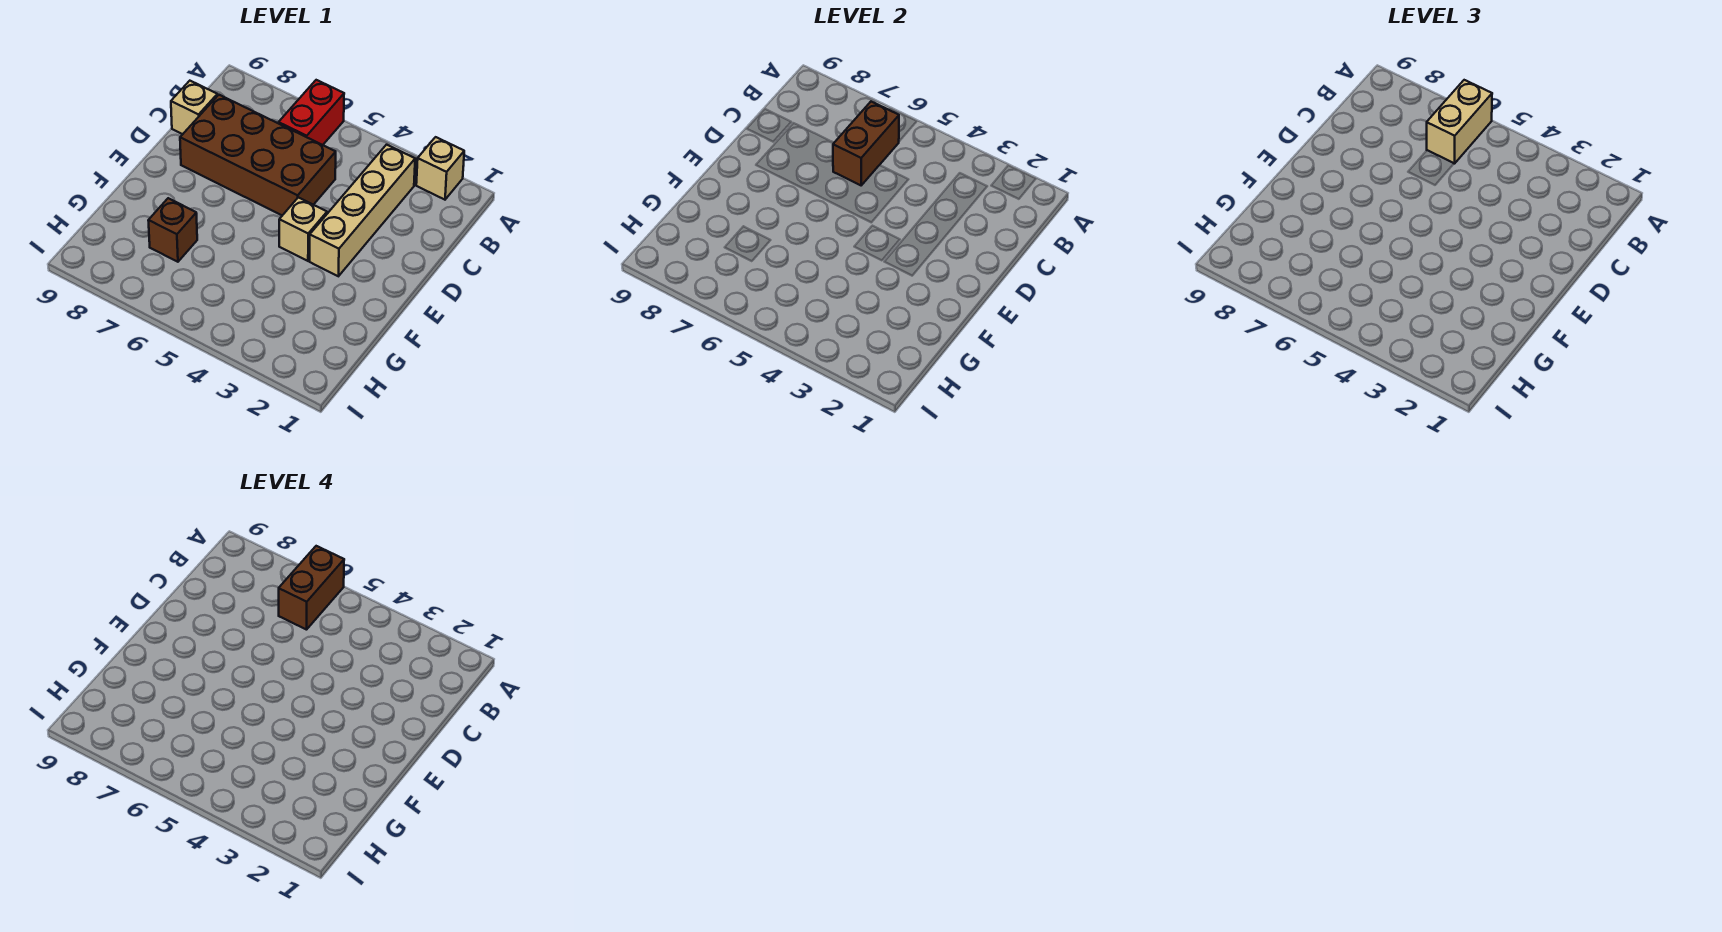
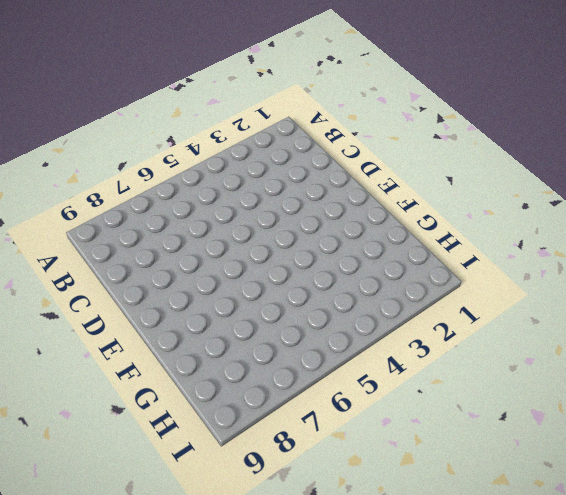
none -> tan 1x1 brick [416,137,464,200]
none -> red 1x2 brick [279,80,344,145]

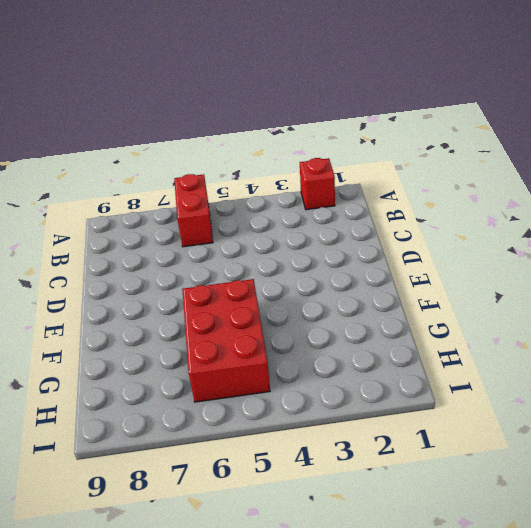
red 1x1 brick [300,158,335,210] -> tan 1x1 brick [416,137,464,200]
red 2x3 brick [182,279,270,402] -> none
none -> tan 1x4 brick [310,145,415,276]
none -> brown 2x4 brick [180,95,336,215]

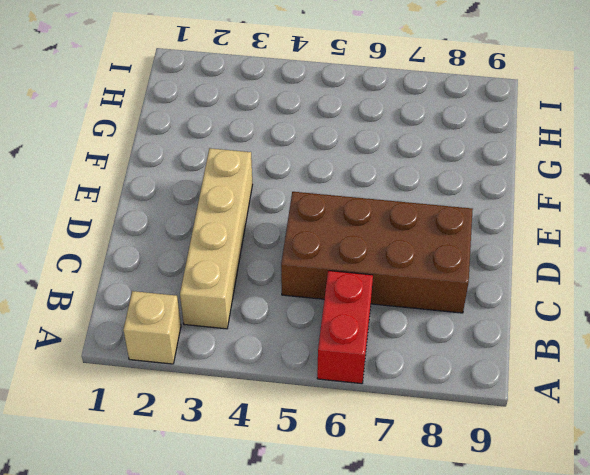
none -> tan 1x1 brick [171,81,217,134]
none -> tan 1x1 brick [279,197,327,261]

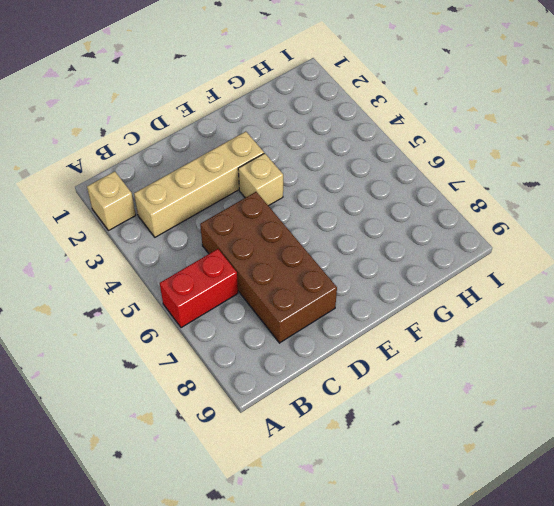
none -> tan 1x1 brick [171,81,217,134]
none -> brown 1x1 brick [148,198,197,262]

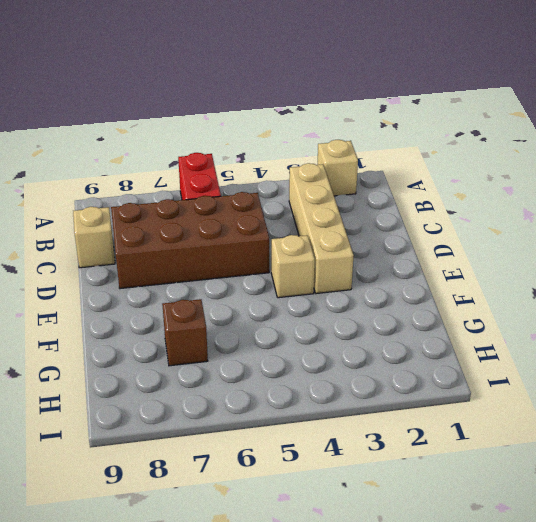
none -> brown 1x2 brick [833,102,899,185]
none -> tan 1x2 brick [1427,80,1492,164]

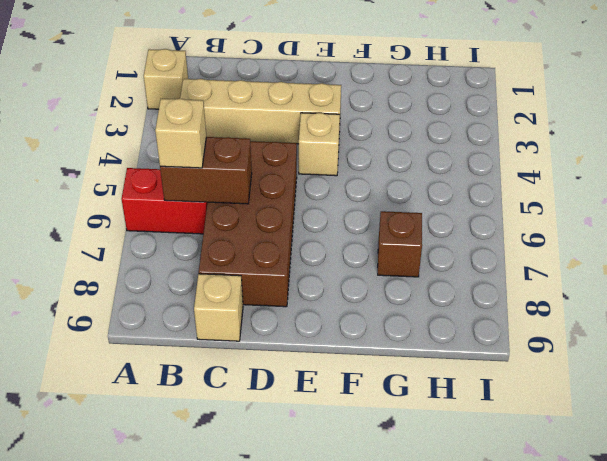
tan 1x1 brick [155,99,206,168] -> tan 1x2 brick [1427,80,1492,164]
none -> brown 1x2 brick [279,546,344,630]

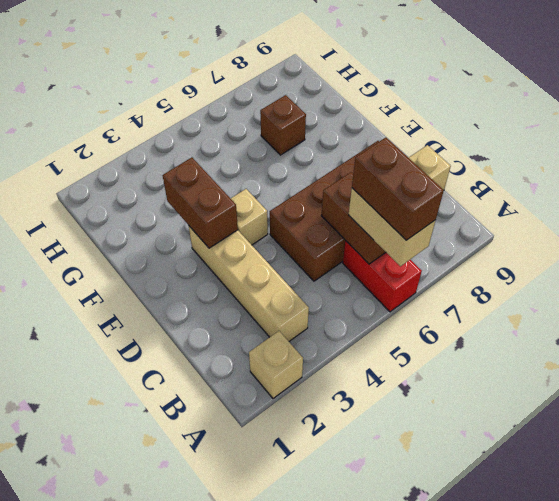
brown 1x2 brick [163,157,238,248] -> none

